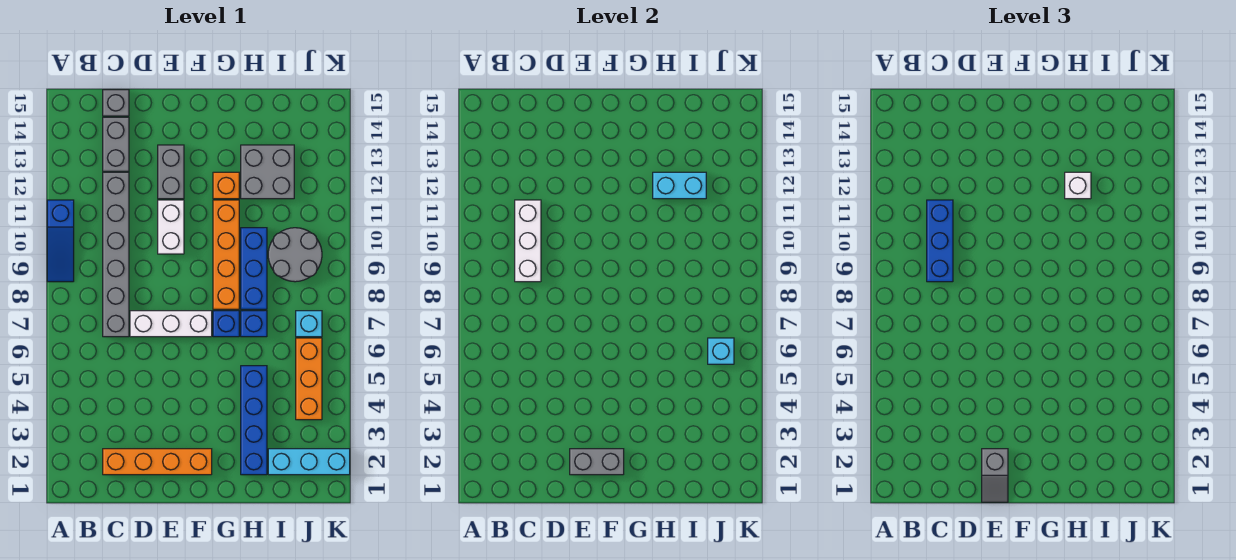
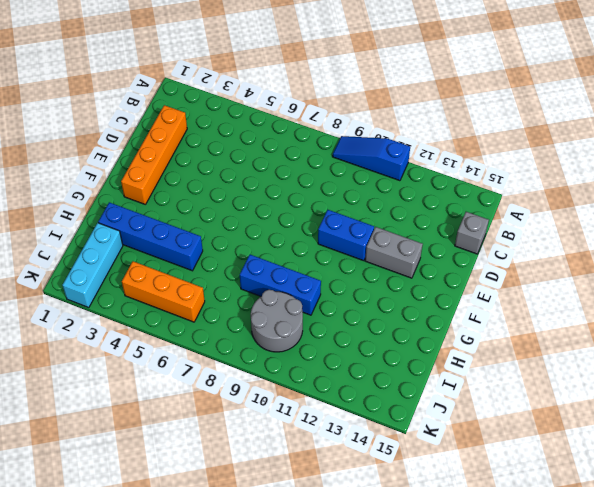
blue 1x2 brick [318,210,374,261] -> white 1x2 brick [158,200,184,254]
none -> grey 1x6 brick [103,172,129,337]
none -> grey 1x2 brick [103,117,129,171]
none -> white 1x3 brick [130,311,212,337]

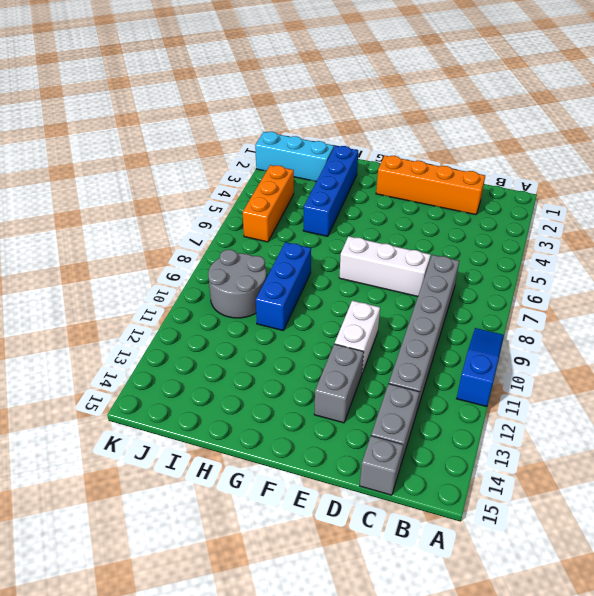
none -> blue 1x1 brick [213,311,239,337]
none -> orange 1x4 brick [213,200,239,309]
none -> orange 1x1 brick [213,172,239,199]

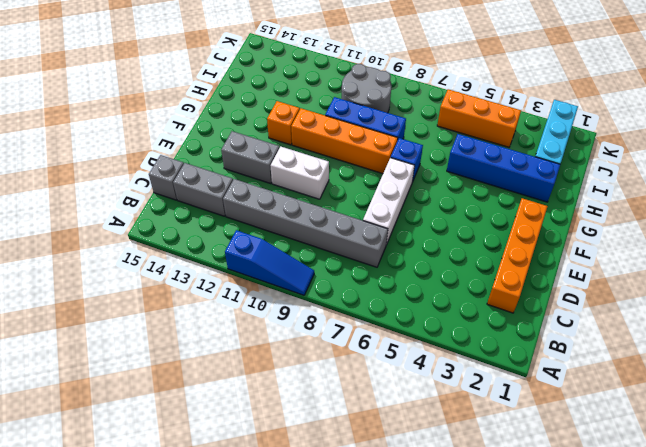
none -> blue 1x1 brick [241,311,267,337]
none -> grey 2x2 brick [241,145,294,199]
none -> cyan 1x1 brick [296,311,322,337]

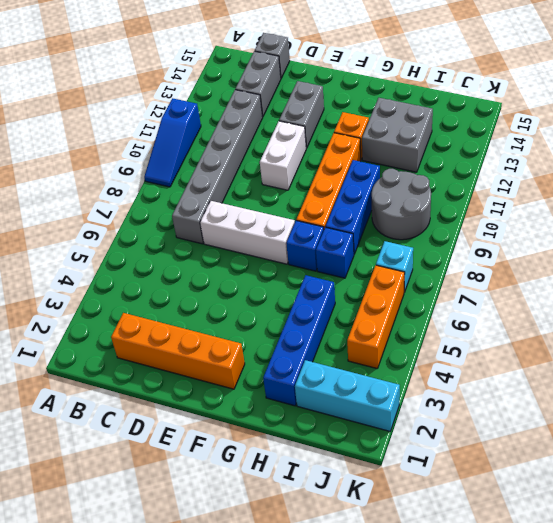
none -> white 1x3 brick [515,200,541,282]
none -> grey 1x2 brick [570,449,624,475]
none -> cyan 1x2 brick [653,172,706,199]

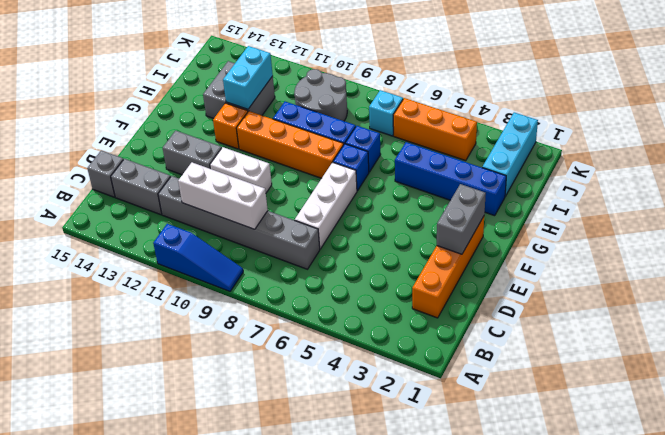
none -> cyan 1x1 brick [708,338,734,364]
none -> blue 1x3 brick [927,200,953,282]
none -> grey 1x2 slope [982,449,1008,502]

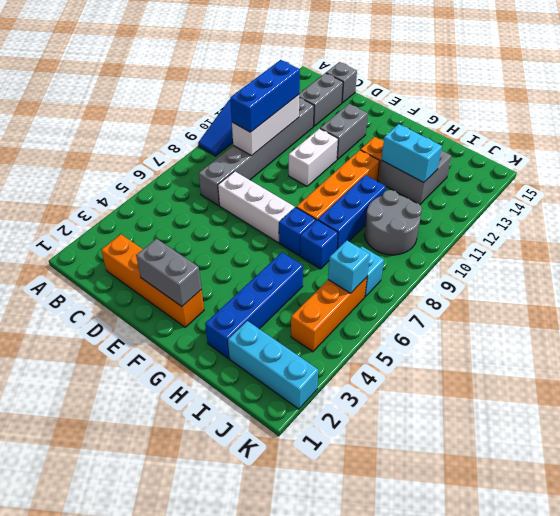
none -> grey 1x2 slope [982,449,1008,502]
none -> white 1x1 brick [1065,172,1091,199]

